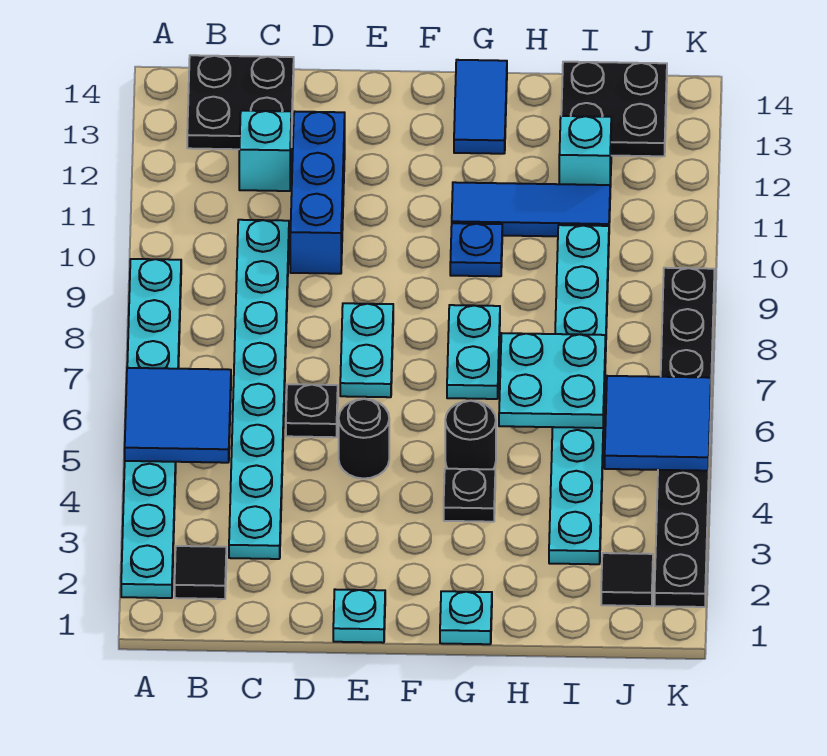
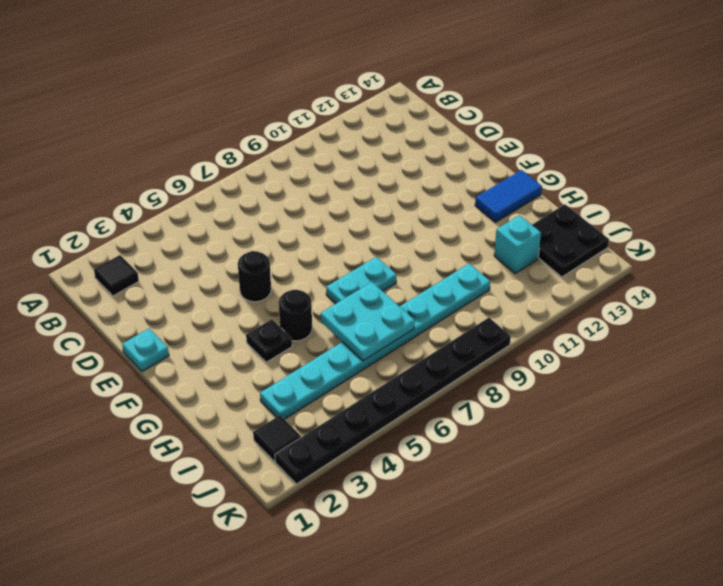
none -> cyan 1x8 plate [121,259,181,598]
none -> black 2x2 plate [187,55,294,149]
none -> cyan 1x8 plate [229,220,289,559]

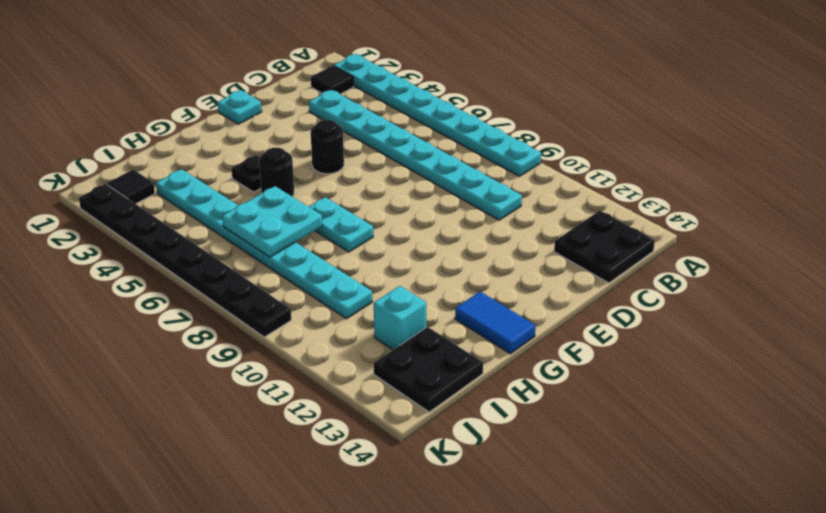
none -> cyan 1x1 brick [239,111,291,191]
none -> black 1x1 plate [286,384,338,437]
none -> blue 1x3 brick [290,111,345,274]

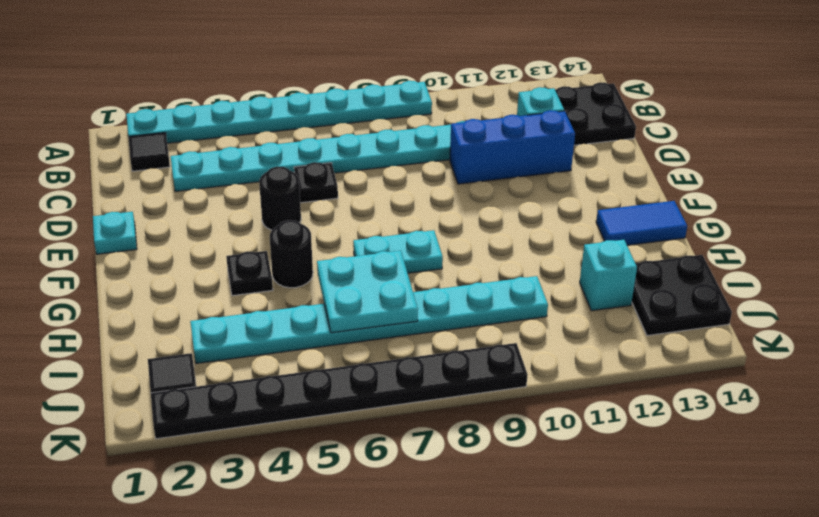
none -> cyan 1x2 plate [340,303,393,397]
none -> cyan 1x1 plate [440,591,492,644]
none -> blue 1x1 plate [450,223,502,276]

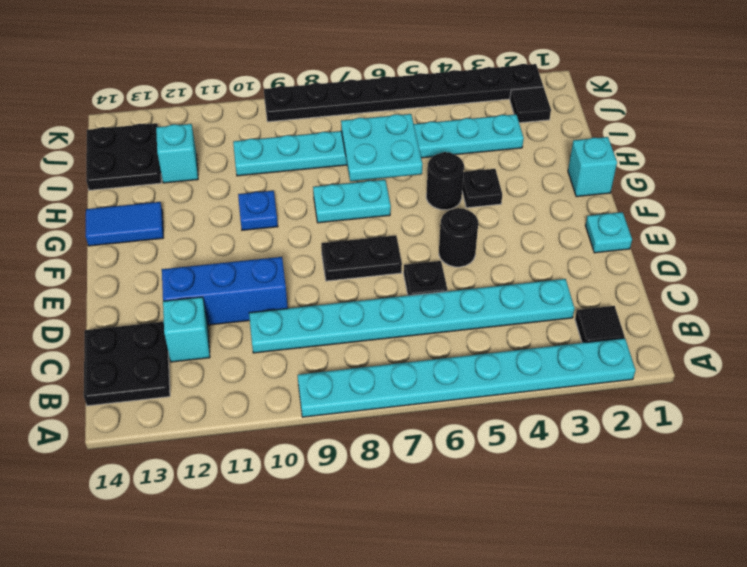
black 1x2 plate [321,235,402,281] -> cyan 1x2 plate [340,303,393,397]
cyan 1x1 brick [568,137,617,197] -> cyan 1x1 plate [440,591,492,644]
none -> blue 1x3 tile [452,182,610,236]
none -> blue 2x2 tile [125,368,231,463]
none -> blue 2x2 tile [605,376,711,471]

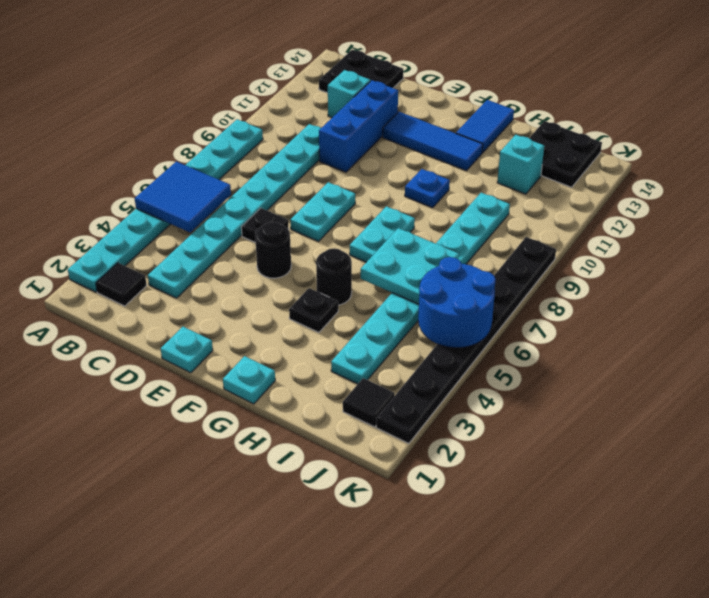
blue 1x3 tile [383,112,483,171] -> blue 1x3 tile moved to [452,182,610,236]
blue 2x2 round brick [418,257,496,348] -> blue 2x2 tile [605,376,711,471]

